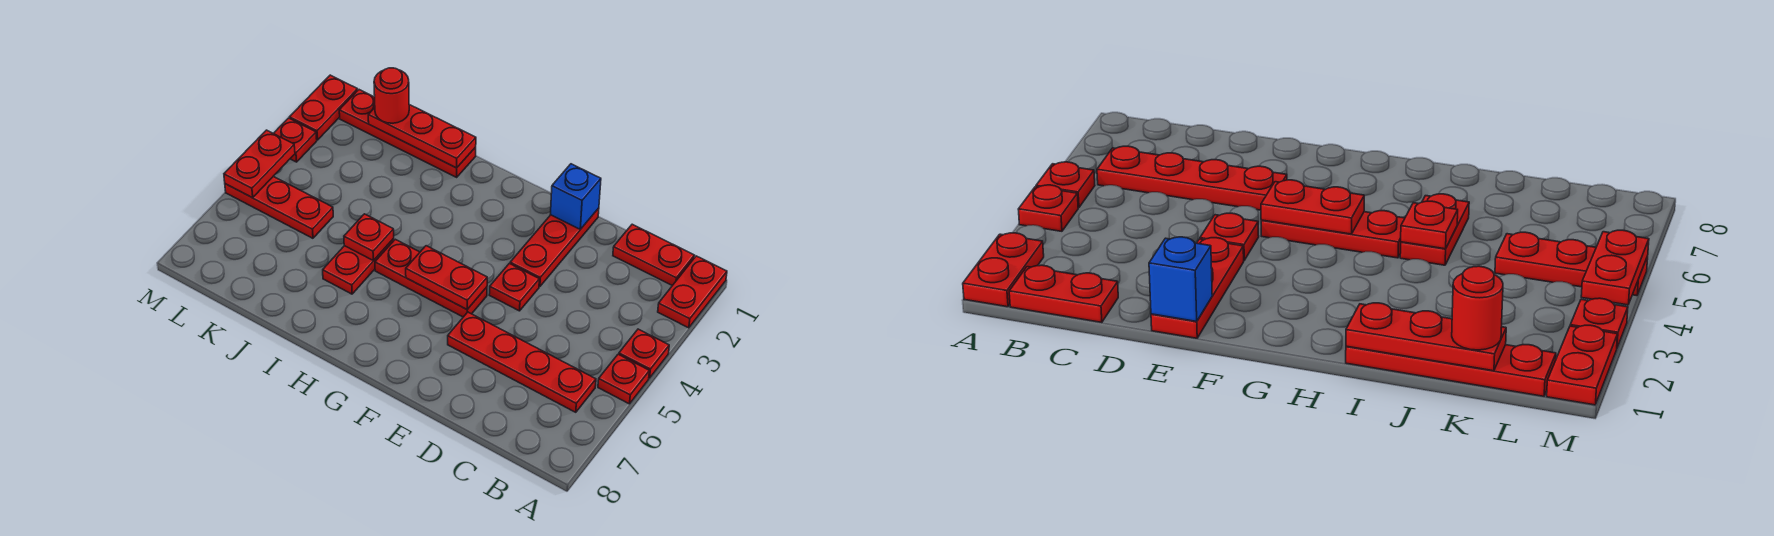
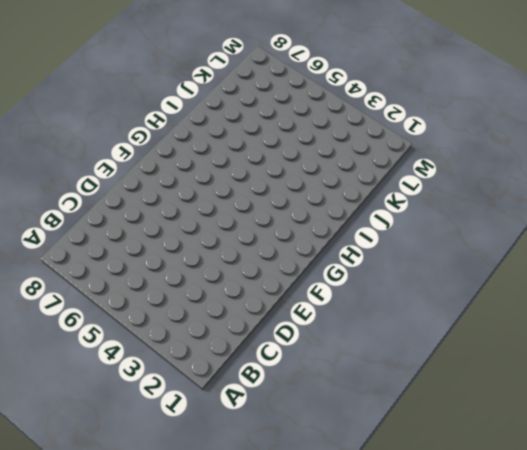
none -> red 1x2 plate [658,256,727,328]
none -> red 1x1 plate [619,329,669,378]
none -> red 1x1 plate [598,354,649,404]

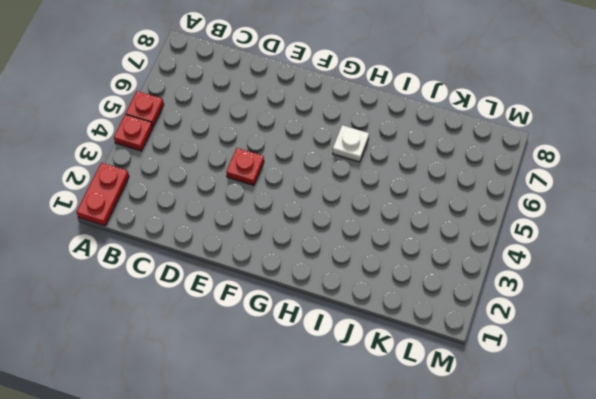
white 1x1 plate [333,125,369,162] -> none
none -> red 1x2 plate [613,224,694,286]
none -> red 1x4 plate [448,312,596,412]
none -> red 1x3 plate [510,208,599,287]

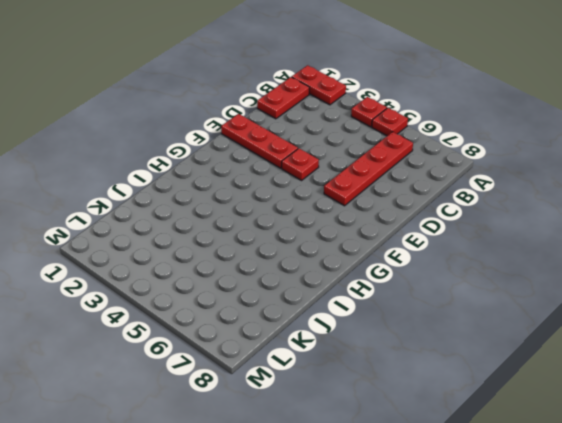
none -> red 1x3 plate [375,239,487,317]
none -> red 1x4 plate [339,90,476,177]
none -> red 1x2 plate [323,239,394,294]

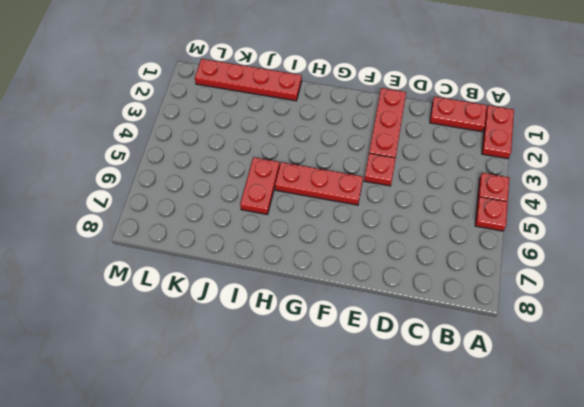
none -> red 1x4 plate [448,312,596,412]
none -> red 1x3 plate [225,176,333,238]
none -> red 1x2 plate [289,75,358,140]

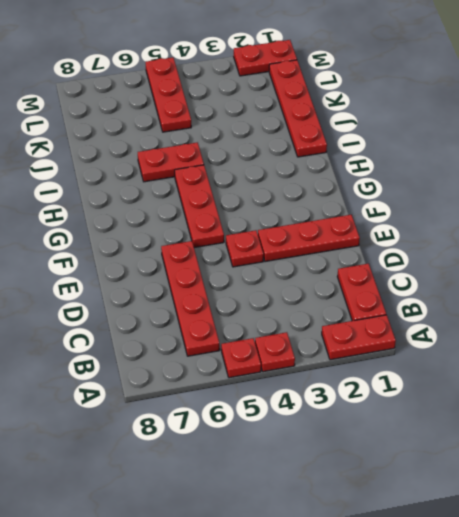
none -> red 1x1 plate [274,118,317,162]
none -> blue 1x1 brick [550,164,601,229]
none -> red 1x2 plate [406,246,487,309]

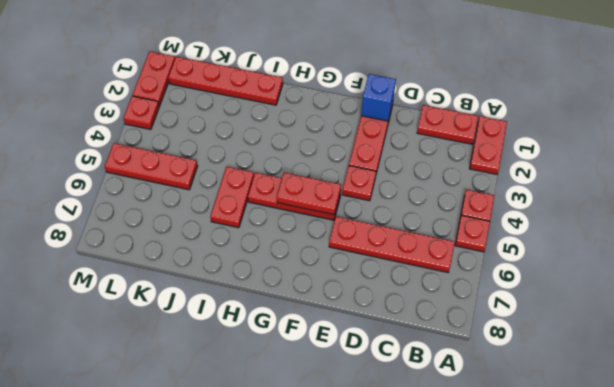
none -> red 1x3 plate [368,105,476,168]
none -> red 1x1 plate [344,214,394,261]
none -> red 1x2 plate [224,130,295,198]

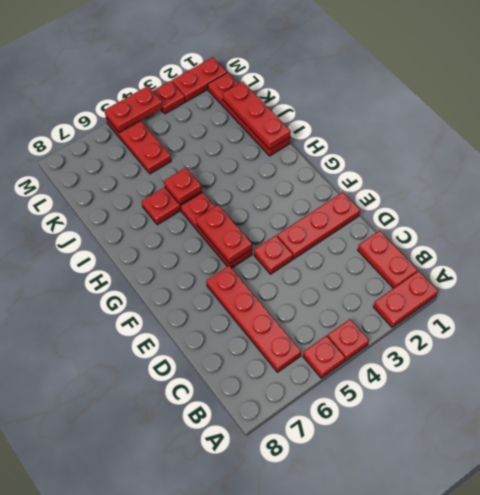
none -> blue 1x1 brick [550,164,601,229]
none -> red 1x1 round brick [374,68,409,123]

